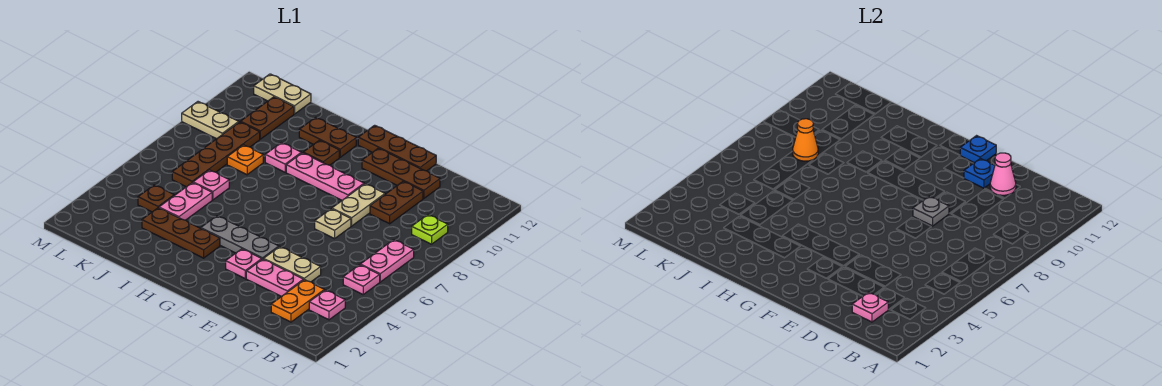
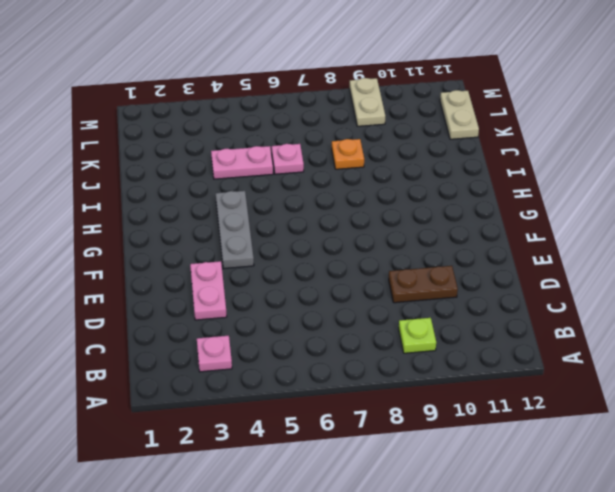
none -> pink 1x1 plate [343,265,380,294]
none -> pink 1x2 plate [360,240,414,282]
none -> orange 1x2 plate [271,280,324,322]
none -> tan 1x2 plate [264,247,321,282]

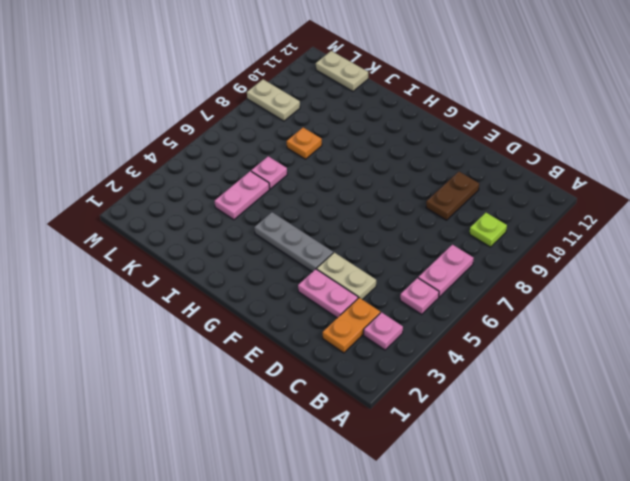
none -> brown 1x3 plate [362,148,440,199]
none -> tan 1x1 plate [315,209,351,239]
none -> tan 1x2 plate [332,184,385,226]
none -> brown 1x3 plate [358,125,436,171]

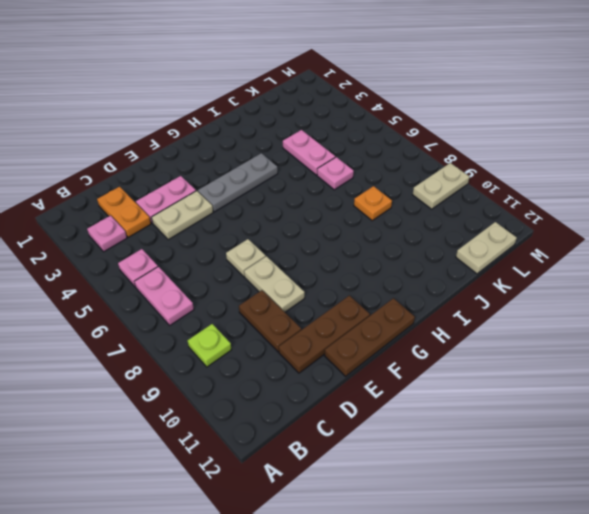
none -> pink 1x1 plate [226,249,262,279]
none -> pink 1x3 plate [286,153,364,200]
none -> brown 1x3 plate [142,208,220,258]
none -> brown 1x1 plate [303,140,339,165]

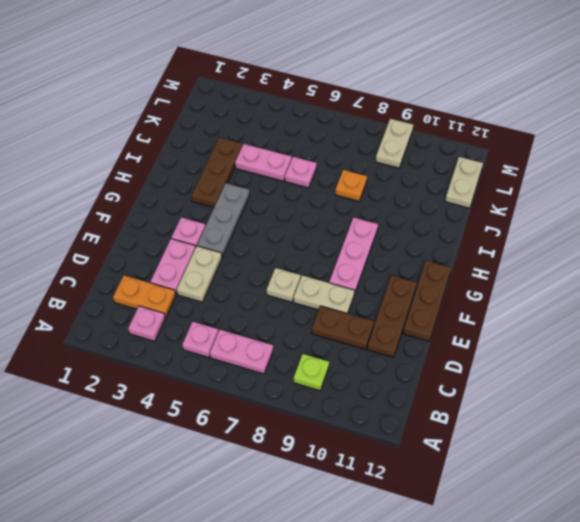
none -> brown 1x1 plate [303,140,339,165]
none -> brown 1x2 plate [299,117,356,157]
none -> pink 1x1 plate [265,143,301,172]
none -> brown 1x1 plate [138,185,174,212]

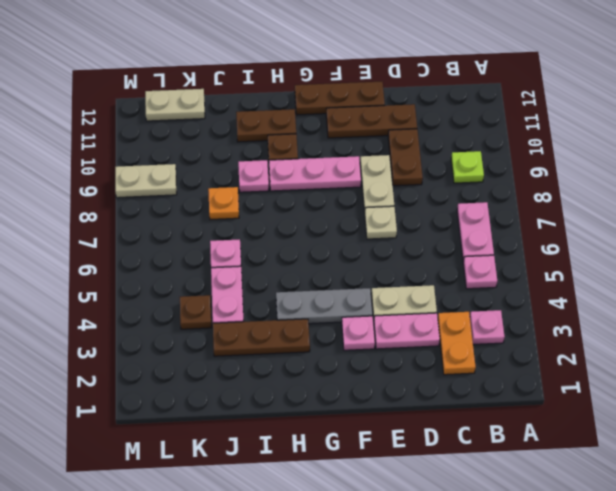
none -> brown 1x4 plate [172,122,260,187]
none -> brown 1x2 plate [241,97,294,139]
none -> pink 1x1 plate [852,292,888,322]
none -> pink 1x1 cone [990,153,1016,195]

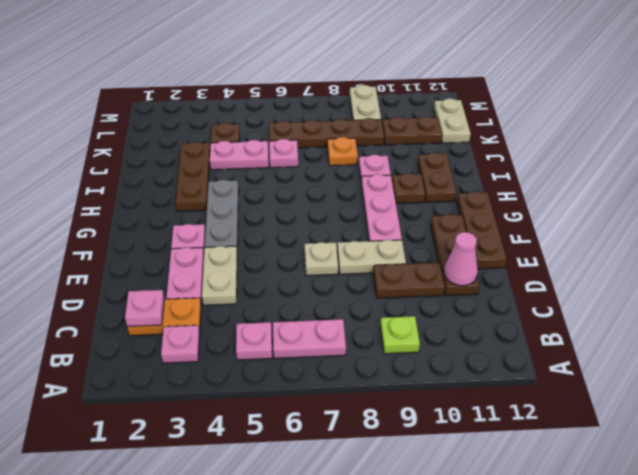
none -> grey 1x1 plate [913,196,949,226]
none -> blue 1x1 plate [964,158,995,188]
none -> blue 1x1 plate [960,136,996,163]
none -> orange 1x1 cone [793,119,818,161]

